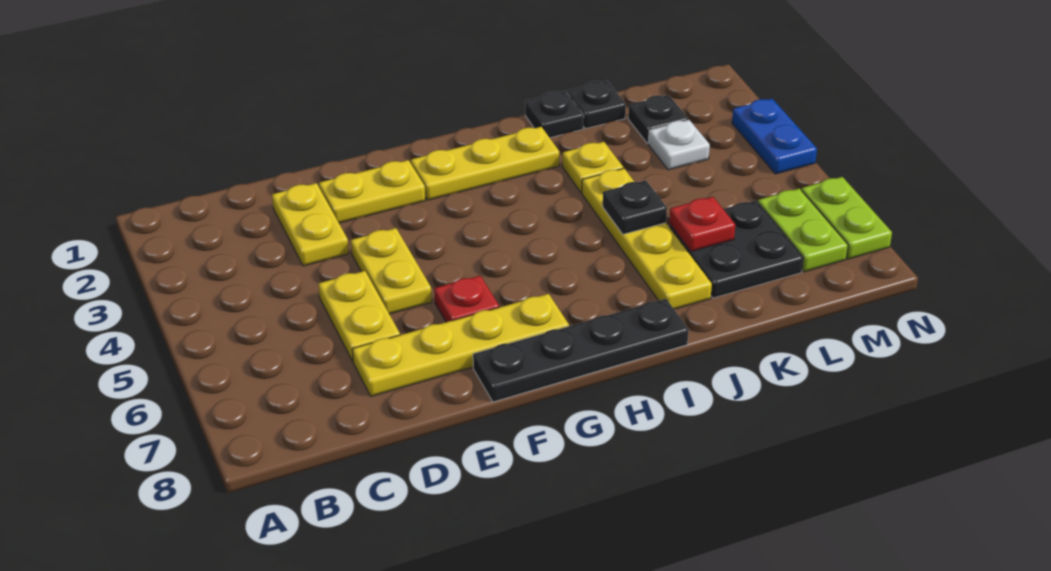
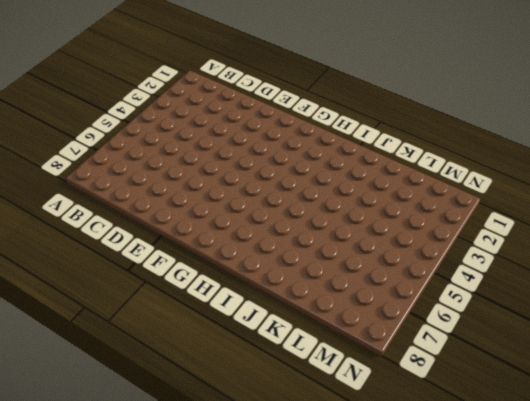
none -> yellow 1x2 plate [272,183,349,266]
none -> yellow 1x2 plate [318,271,400,361]
none -> yellow 1x4 plate [352,294,569,396]

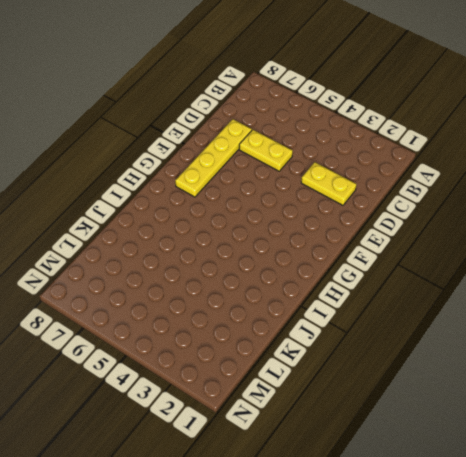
none -> yellow 1x2 plate [319,160,425,223]
none -> yellow 1x2 plate [351,228,432,314]
none -> red 1x1 plate [434,276,499,322]

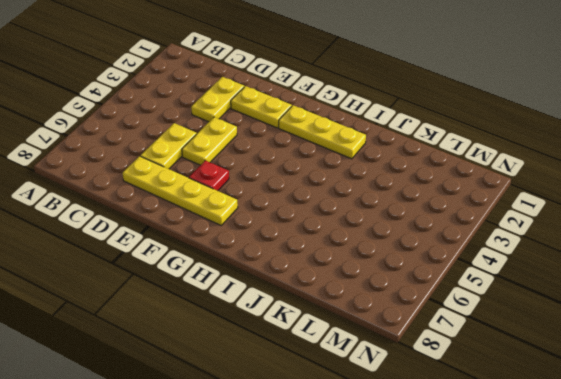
none -> black 1x4 plate [473,299,689,402]
none -> black 1x1 plate [525,91,584,138]
none -> yellow 1x1 plate [562,142,623,193]

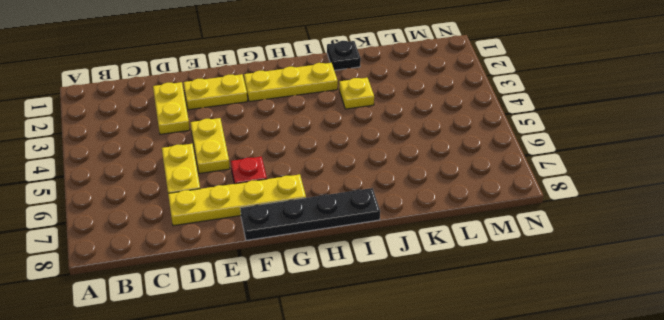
none -> yellow 1x4 plate [582,168,712,309]
none -> black 1x1 plate [568,81,626,129]
none -> black 2x2 plate [669,200,803,298]

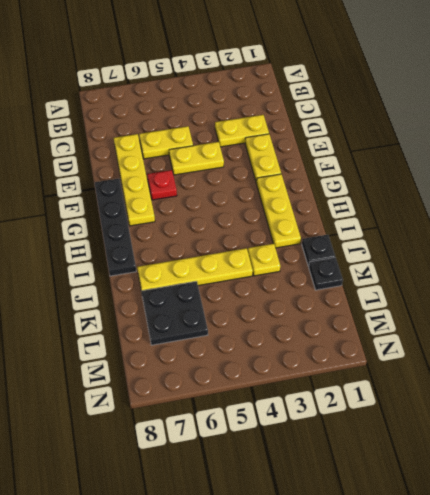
none -> black 1x1 plate [628,95,688,143]
none -> white 1x1 plate [648,120,710,170]
none -> lime 1x2 plate [758,189,848,272]

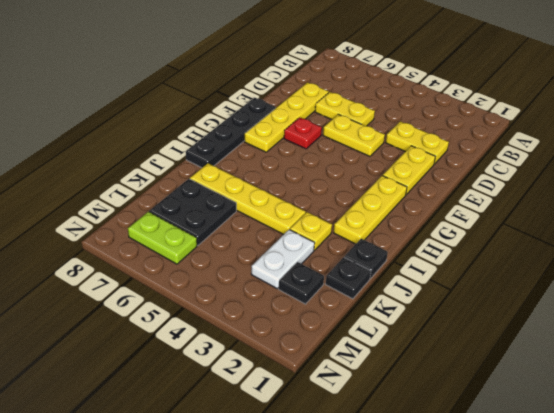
white 1x2 plate [251,230,315,288] -> white 1x1 plate [648,120,710,170]
none -> blue 1x2 plate [732,99,817,174]
none -> lime 1x2 plate [801,177,892,259]
none -> black 1x1 plate [603,180,667,234]

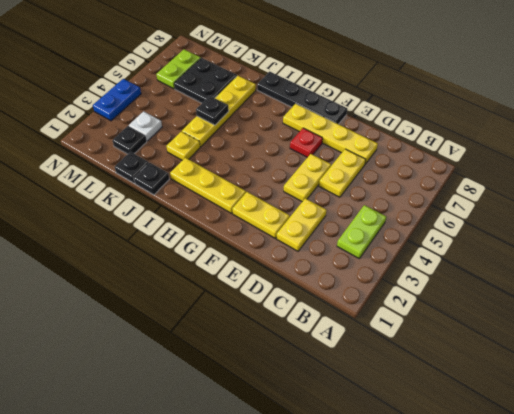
lime 1x2 plate [337,205,386,259] -> lime 1x2 plate moved to [801,177,892,259]
none -> red 1x1 plate [669,197,735,252]

